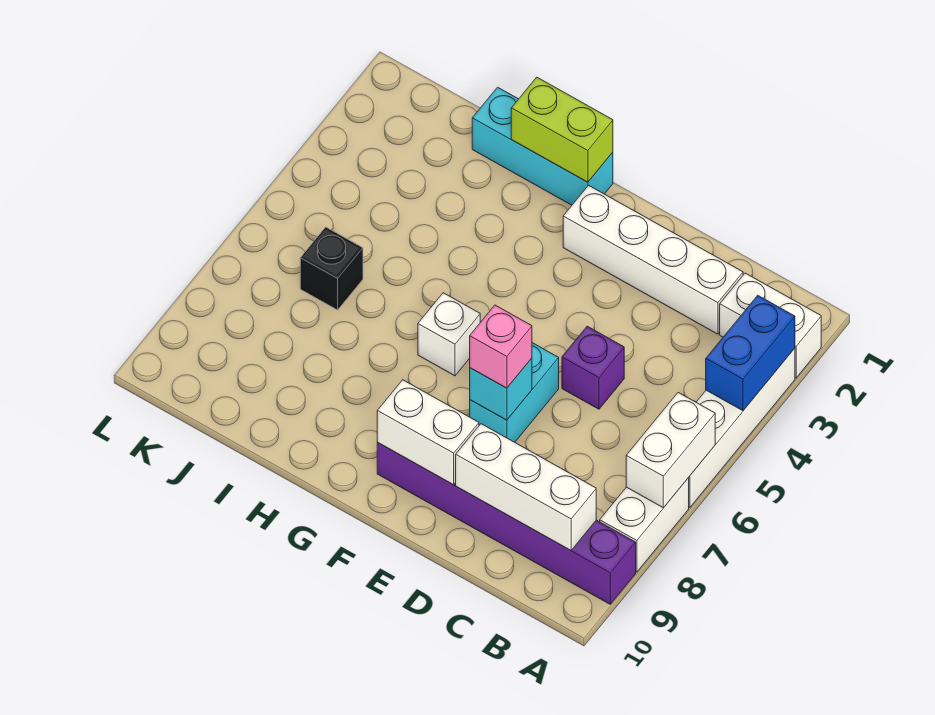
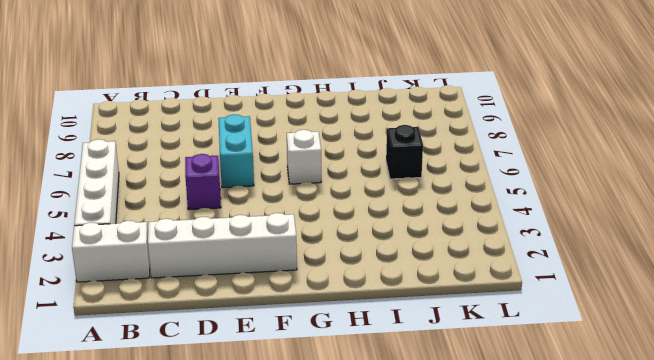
none -> white 1x2 brick [600,478,689,572]
none -> purple 1x6 brick [377,443,636,604]
none -> cyan 1x3 brick [472,87,613,205]

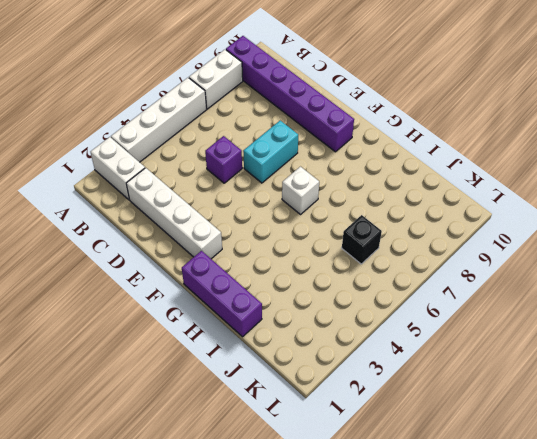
purple 1x3 brick [182,251,262,337] -> cyan 1x3 brick [472,87,613,205]
none -> blue 1x2 brick [706,296,795,411]
none -> white 1x2 brick [626,393,715,508]
none -> white 1x3 brick [456,424,596,550]

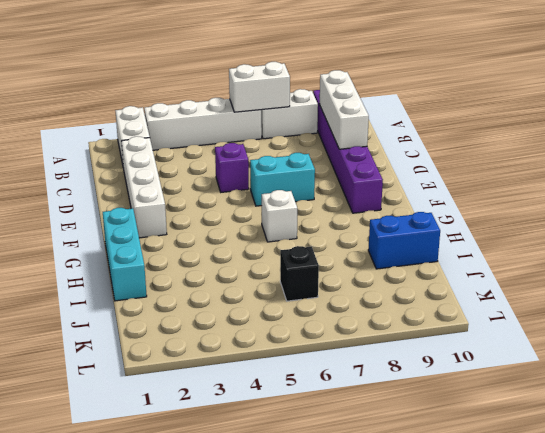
blue 1x2 brick [368,212,440,269] -> blue 1x2 brick moved to [706,296,795,411]
none -> cyan 1x1 brick [470,358,532,420]
none -> white 1x2 brick [377,380,479,485]
none -> lime 1x2 brick [511,77,613,182]

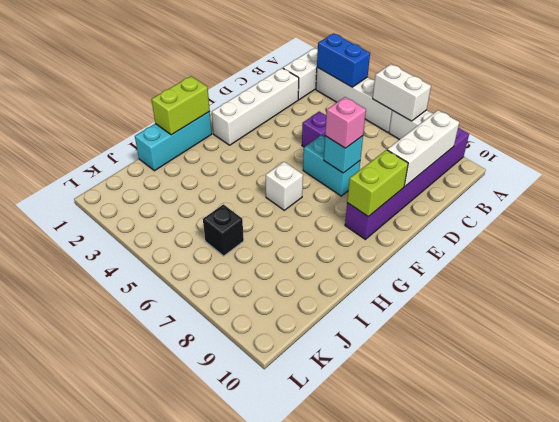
lime 1x2 brick [347,150,408,217] -> white 1x2 brick [377,380,479,485]

